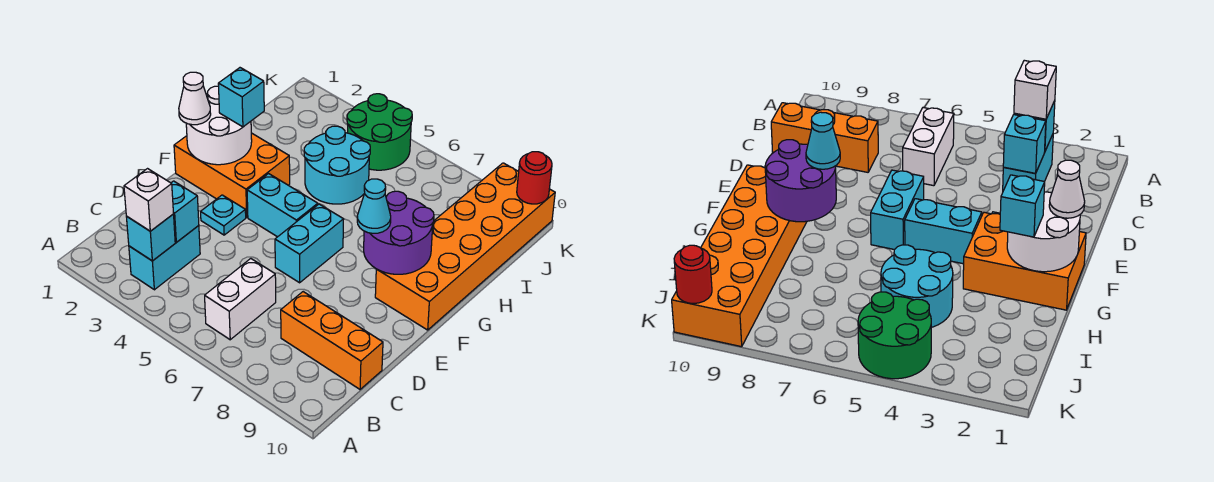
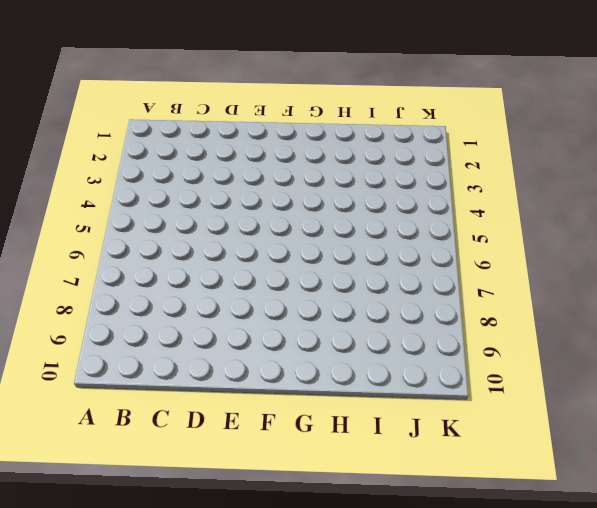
none -> cyan 1x2 brick [129,226,200,290]
none -> white 1x2 brick [205,259,276,340]
none -> orange 1x3 brick [281,292,383,389]

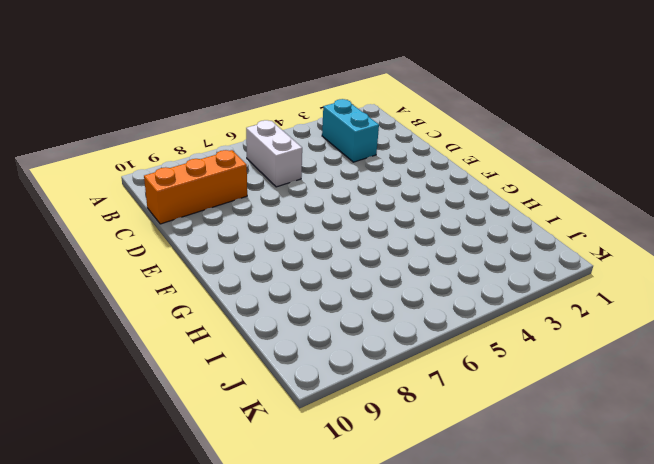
none -> cyan 1x1 plate [201,195,246,235]
none -> cyan 1x2 brick [275,204,344,283]
none -> orange 2x3 brick [174,133,290,217]

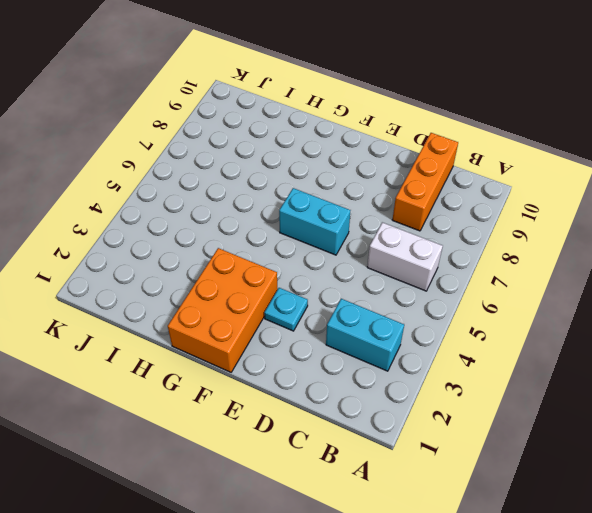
none -> cyan 1x2 brick [247,174,318,237]
none -> orange 2x6 brick [375,163,555,330]
none -> cyan 2x2 round brick [304,126,370,204]

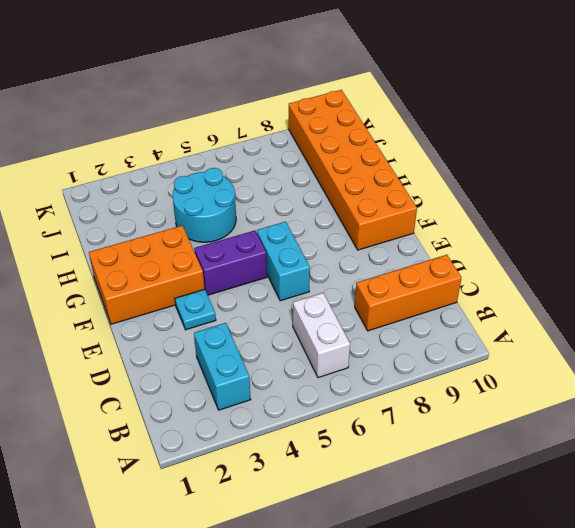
purple 1x2 brick [194,231,267,295] -> cyan 1x2 brick [247,174,318,237]
none -> green 2x2 round brick [347,94,412,170]
none -> cyan 1x1 brick [126,214,175,261]
none -> cyan 1x1 brick [171,181,199,242]

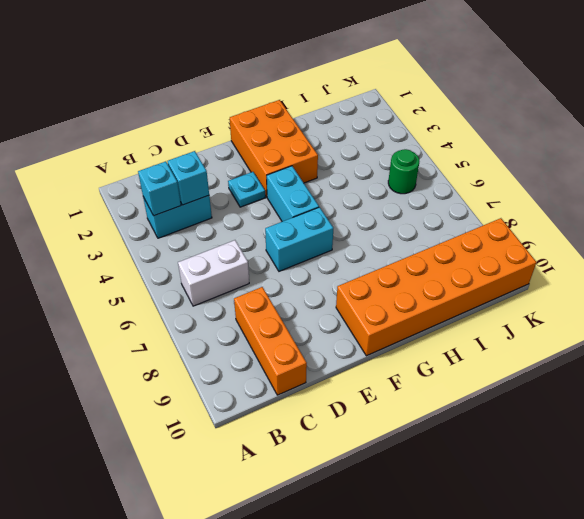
green 1x1 round brick [388,149,419,194] -> green 2x2 round brick [347,94,412,170]
none -> cyan 2x2 round brick [304,126,370,204]
none -> white 2x2 round brick [186,86,252,165]
none -> purple 2x2 round brick [364,191,434,274]

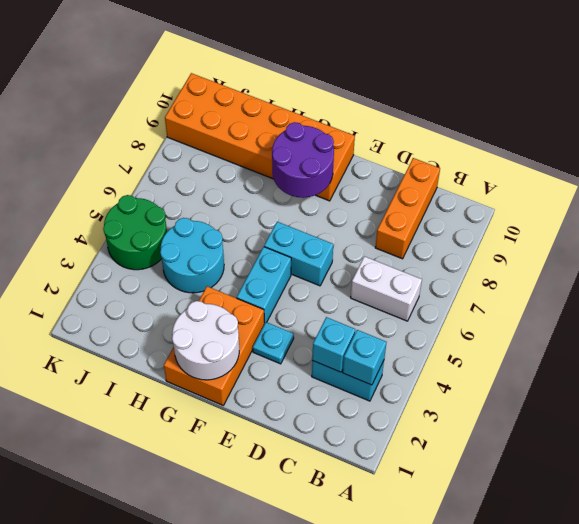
none -> red 1x1 round brick [517,152,552,204]
none -> white 1x1 brick [124,169,173,231]
none -> white 1x1 cone [179,72,211,125]

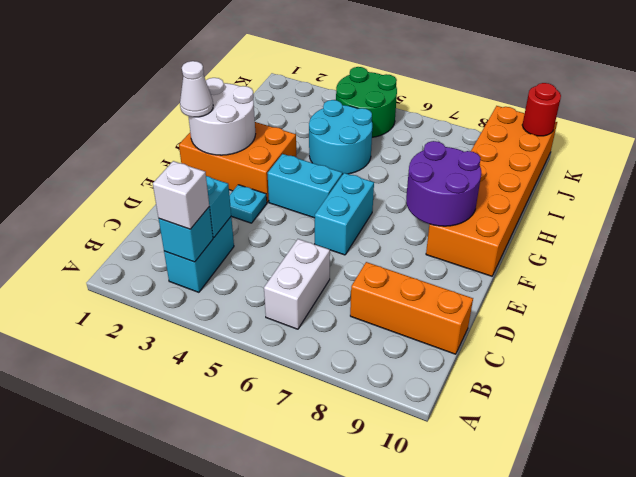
none -> cyan 1x1 cone [357,179,391,233]
none -> cyan 1x1 brick [218,68,264,127]

